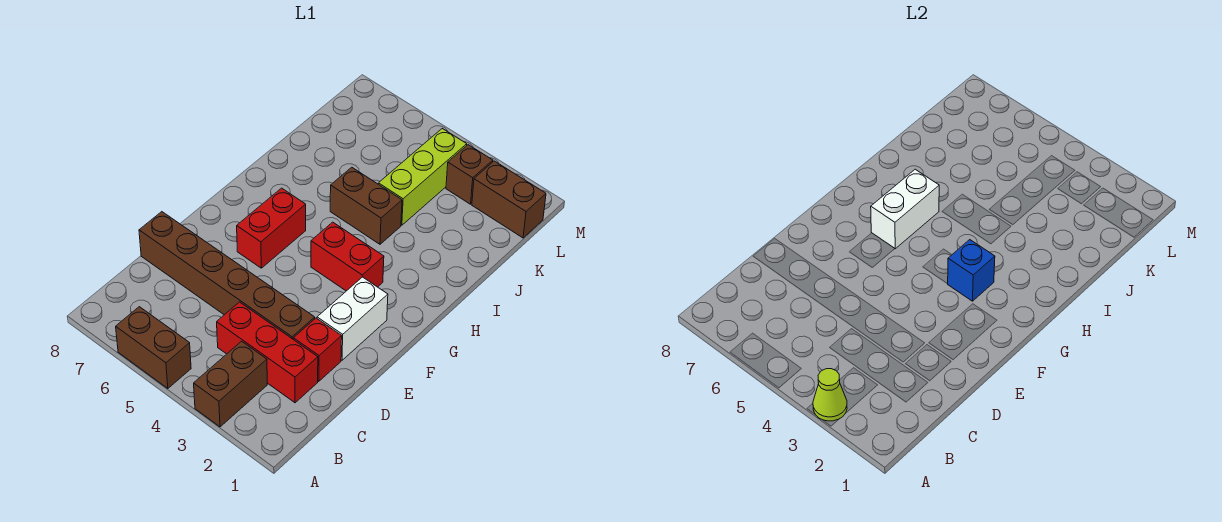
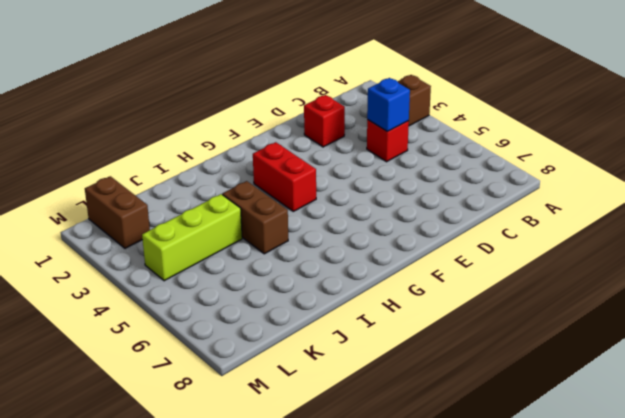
red 1x1 brick [367,120,409,162] -> red 1x3 brick [217,302,318,403]
blue 1x1 brick [367,78,410,132] -> blue 1x1 brick moved to [948,240,995,301]
none -> brown 1x2 brick [116,307,191,389]
none -> brown 1x6 brick [139,212,315,339]
none -> white 1x2 brick [317,277,388,360]

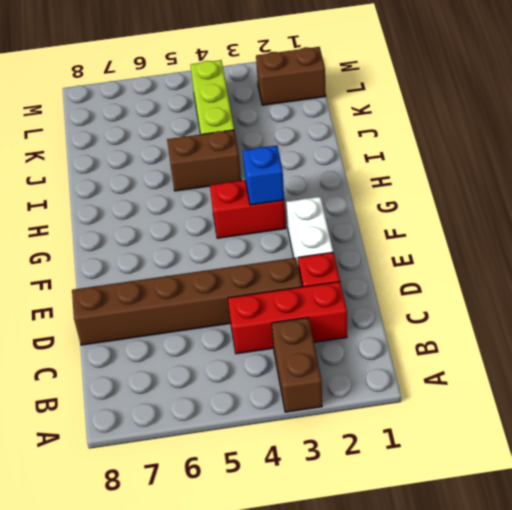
none -> brown 1x2 brick [116,307,191,389]
none -> red 1x2 brick [237,188,306,268]
none -> brown 1x1 brick [446,145,493,204]

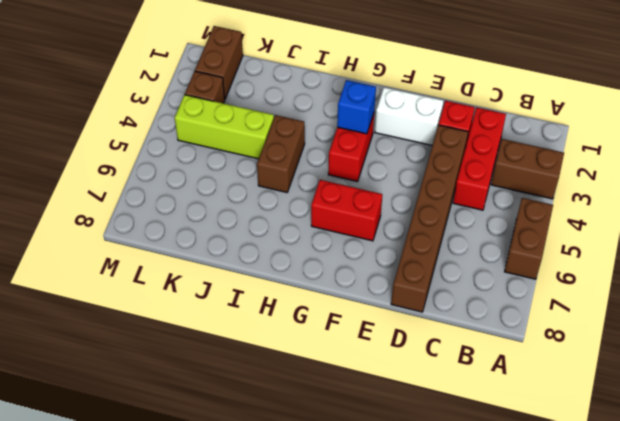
none -> lime 1x1 cone [813,369,847,421]
none -> white 1x2 brick [871,169,939,249]

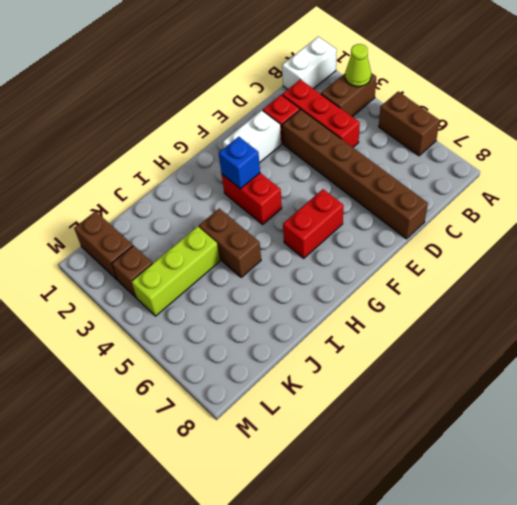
white 1x2 brick [282,37,337,89] -> white 1x2 brick moved to [871,169,939,249]

